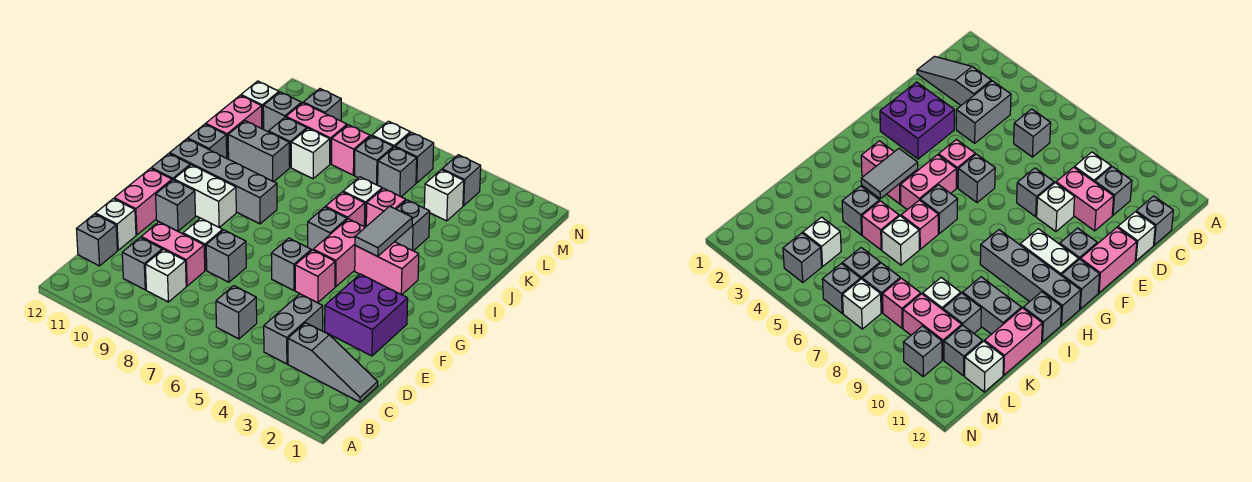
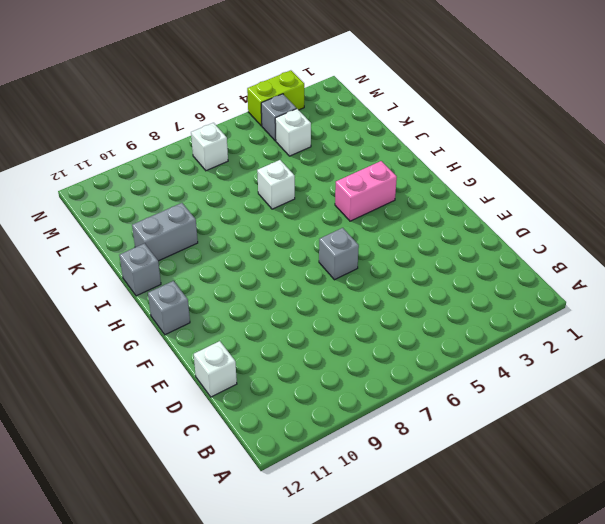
lime 1x2 brick [247,70,304,126] -> none
none -> grey 1x3 slope [288,323,378,402]
none -> grey 1x2 brick [264,294,323,364]
none -> grey 1x1 brick [216,286,257,339]
none -> white 1x1 brick [145,249,186,302]

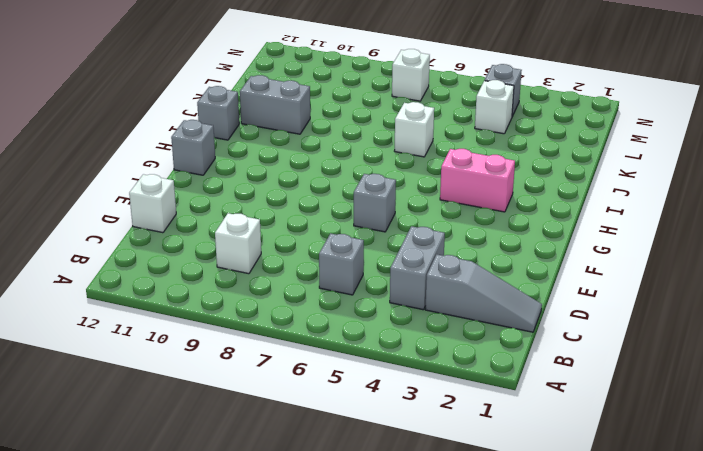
none -> grey 1x1 brick [122,237,162,290]
none -> grey 1x1 brick [77,214,117,266]
none -> pink 1x2 brick [141,222,205,286]
none -> purple 2x2 brick [325,274,408,356]

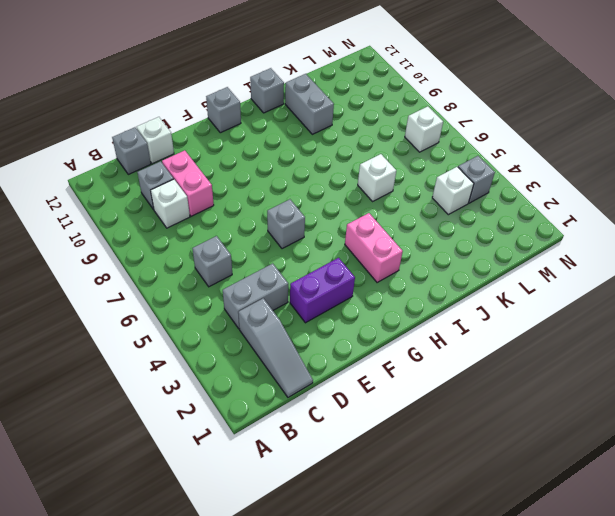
purple 1x2 brick [290,258,355,323] -> purple 2x2 brick [325,274,408,356]
none -> grey 1x1 brick [206,230,246,282]
none -> white 1x1 brick [183,218,223,270]
none -> pink 1x2 brick [114,168,172,235]
none -> pink 1x1 brick [295,250,335,303]

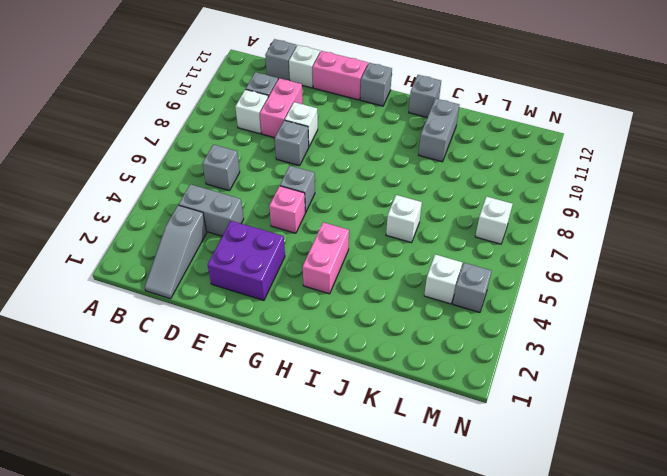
none -> grey 1x1 brick [156,180,195,231]
none -> pink 1x2 brick [313,219,365,287]
none -> white 1x2 brick [174,165,236,228]
none -> grey 1x1 brick [308,207,347,250]

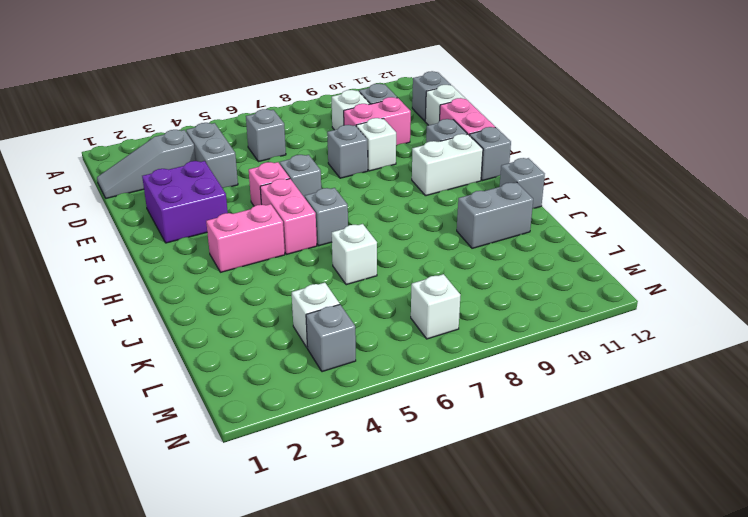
none -> grey 1x4 brick [170,139,277,224]
none -> pink 1x1 brick [326,192,365,226]
none -> grey 1x1 brick [395,200,430,251]
none -> pink 1x1 brick [366,188,406,226]

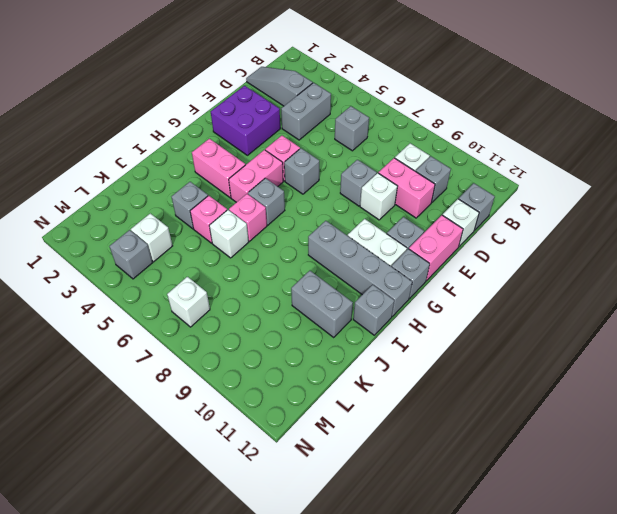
none -> pink 1x2 brick [206,95,262,159]
none -> white 1x1 brick [291,128,330,179]
none -> grey 1x1 brick [269,117,307,167]
none -> grey 1x1 brick [378,147,417,197]

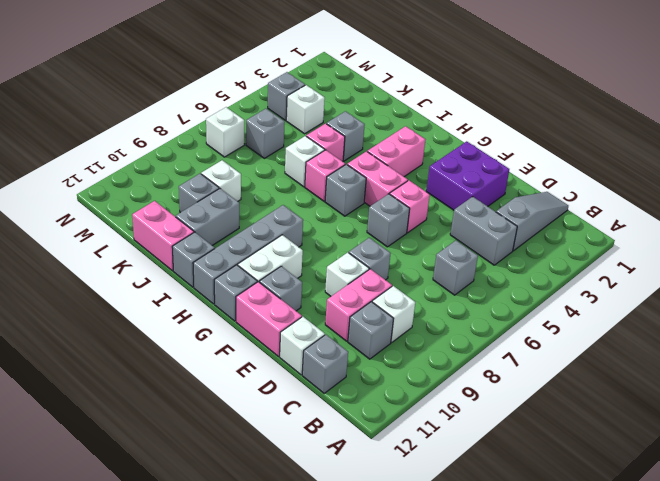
none -> grey 1x1 brick [355,136,393,185]
none -> pink 1x1 brick [332,125,370,175]
none -> pink 1x2 brick [286,103,347,164]
none -> grey 1x1 brick [263,92,301,132]

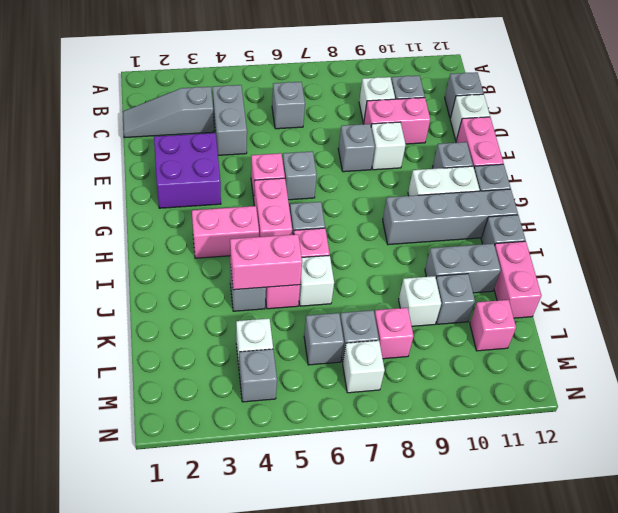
pink 1x2 brick [230,234,302,290] -> pink 1x2 brick moved to [286,103,347,164]
pink 1x1 brick [470,300,516,351] -> grey 1x1 brick [263,92,301,132]
none -> white 1x1 brick [241,81,279,129]
none -> grey 1x1 brick [395,132,434,183]
none -> grey 1x1 brick [303,89,341,121]
none -> grey 1x2 tile [355,206,412,257]

